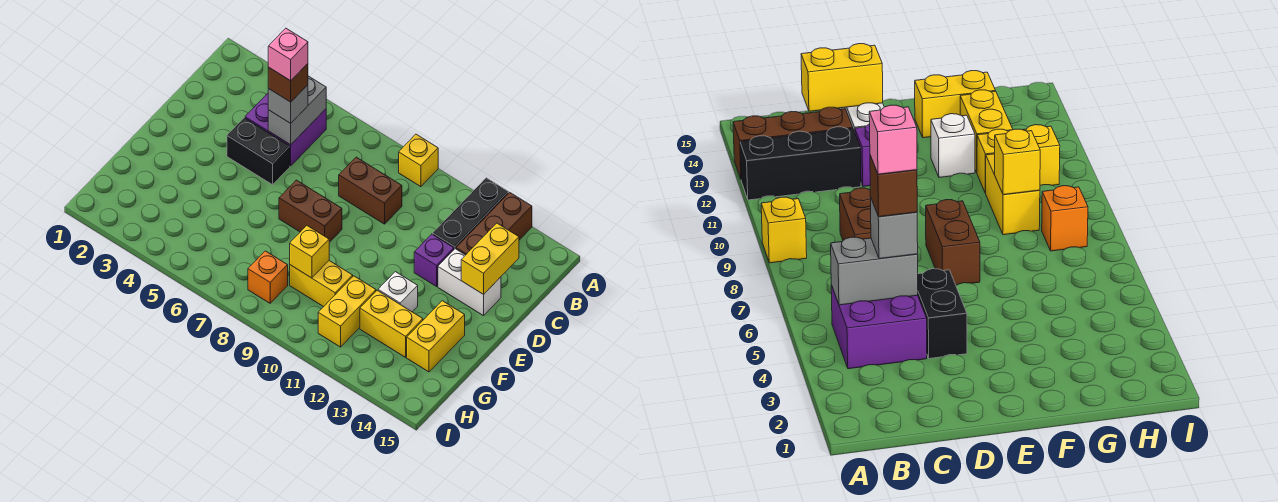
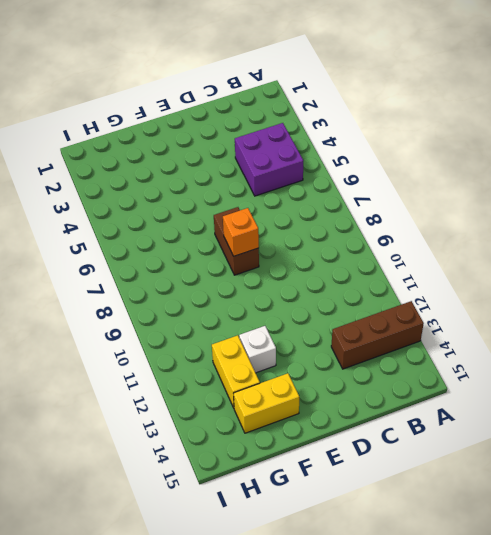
orange 1x1 brick [223,208,259,256] -> orange 1x1 brick moved to [248,251,288,303]
none -> yellow 1x1 brick [399,134,438,187]
none -> black 1x3 brick [433,178,509,249]
none -> brown 1x2 brick [339,157,402,224]

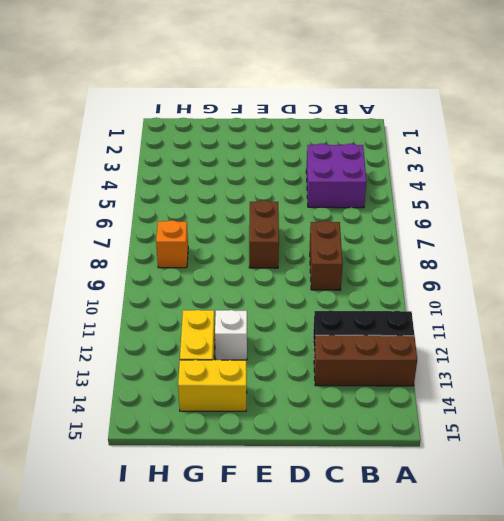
none -> yellow 1x1 brick [399,134,438,187]
none -> black 1x2 brick [227,118,290,185]
none -> purple 1x1 brick [414,234,454,286]

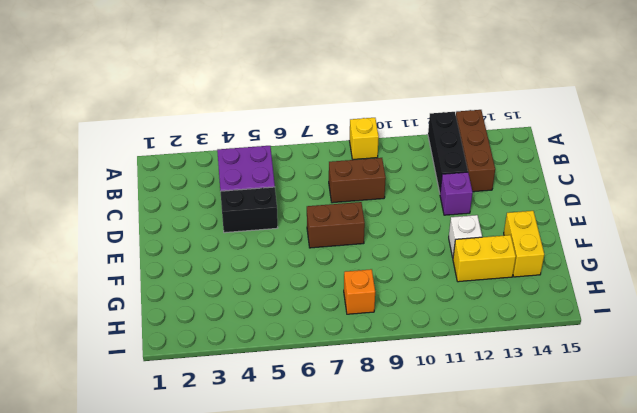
none -> white 1x2 brick [438,249,501,316]
none -> yellow 1x2 brick [290,261,353,307]
none -> yellow 1x2 brick [318,276,376,347]

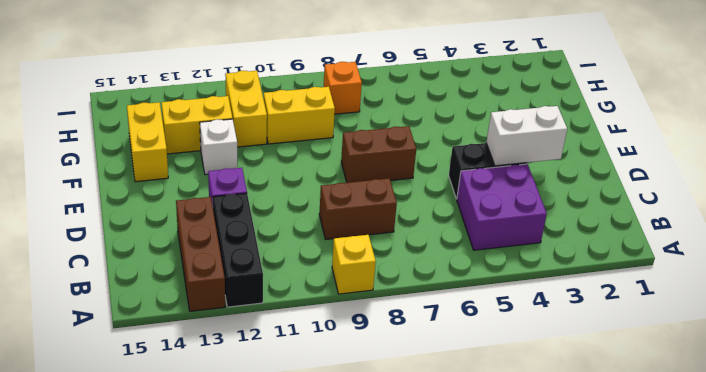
white 1x2 brick [486,106,567,166] -> white 1x2 brick moved to [438,249,501,316]
none -> grey 1x2 brick [268,76,326,145]
none -> yellow 1x2 brick [461,223,519,294]
none -> yellow 1x1 brick [290,226,329,278]

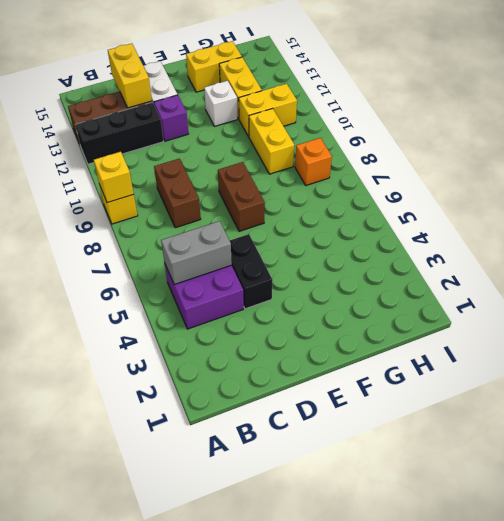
yellow 1x1 brick [94,152,134,203] -> yellow 1x1 brick moved to [290,226,329,278]
yellow 1x2 brick [108,43,152,108] -> yellow 1x2 brick turned to [461,223,519,294]
none -> grey 1x1 brick [268,85,308,123]
none -> brown 1x1 brick [268,64,308,102]
none -> pink 1x1 brick [268,28,308,81]

